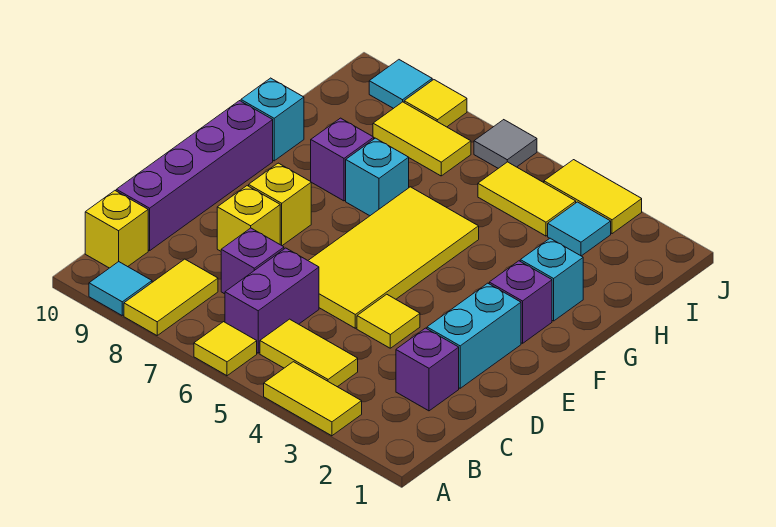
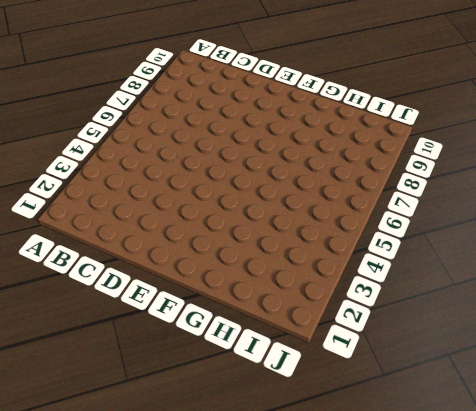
none -> yellow 1x2 tile [264,362,362,436]
none -> yellow 1x1 tile [194,322,257,376]
none -> yellow 1x2 tile [124,259,218,335]

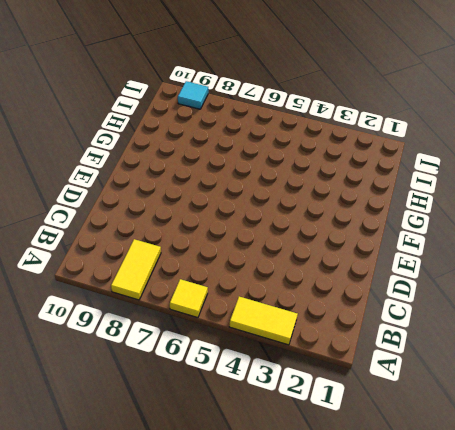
none -> cyan 1x1 tile [89,262,152,315]
none -> yellow 1x2 tile [260,319,358,387]
none -> purple 1x2 brick [225,248,319,353]

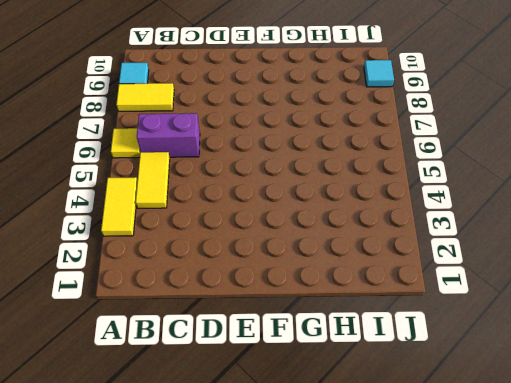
none -> yellow 1x1 brick [85,191,148,268]
none -> purple 1x1 brick [396,328,459,411]
none -> purple 1x1 brick [221,228,284,294]

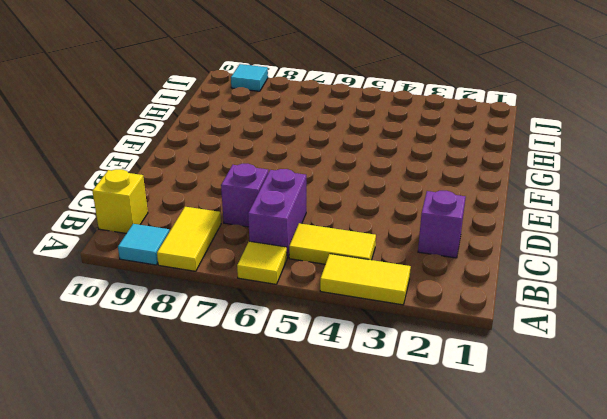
none -> purple 1x4 brick [116,101,273,251]
none -> cyan 1x2 brick [427,283,521,388]
none -> yellow 1x1 tile [357,294,420,348]

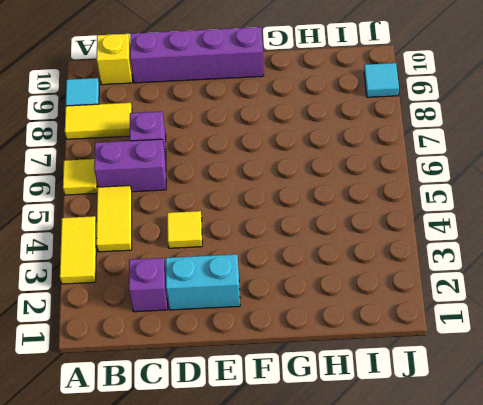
none -> yellow 2x4 tile [308,187,479,328]
none -> yellow 1x1 brick [217,186,280,251]
none -> yellow 1x1 brick [249,163,311,246]

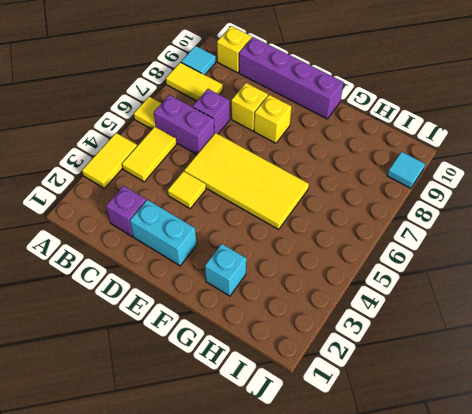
none -> purple 1x1 brick [489,261,552,343]
none -> cyan 1x1 brick [346,138,409,216]
none -> purple 1x1 brick [311,118,374,201]

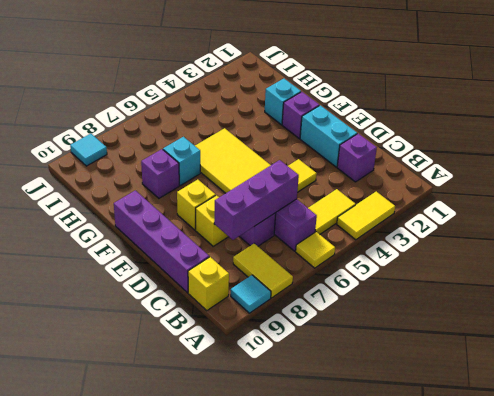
purple 1x3 brick [214,160,299,240] -> none
none -> cyan 1x1 brick [241,78,304,161]
none -> cyan 1x1 tile [548,202,611,256]
none -> yellow 1x2 tile [478,162,576,236]

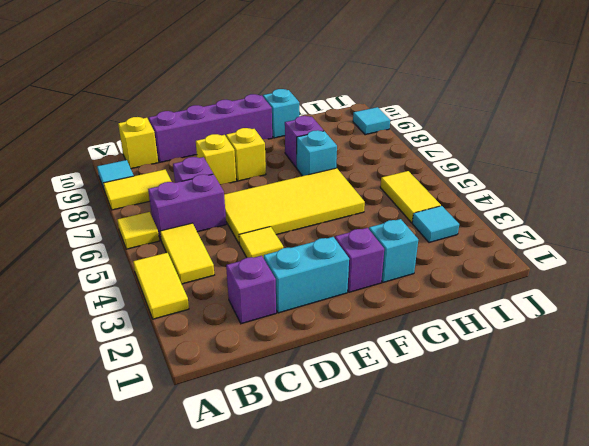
none -> yellow 1x2 tile [373,102,471,176]
none -> yellow 1x2 tile [544,160,642,234]
none -> grey 1x1 tile [474,120,537,168]

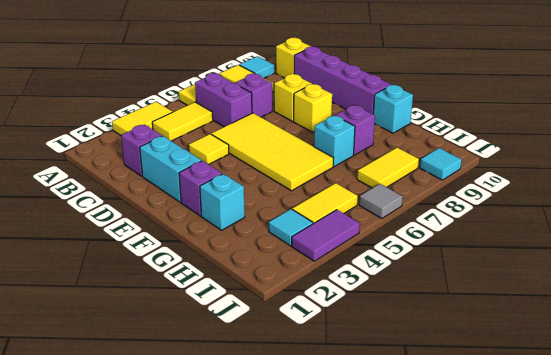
purple 1x2 tile [292,210,360,261] -> yellow 1x2 tile [544,160,642,234]
none -> yellow 1x1 tile [404,80,467,127]

